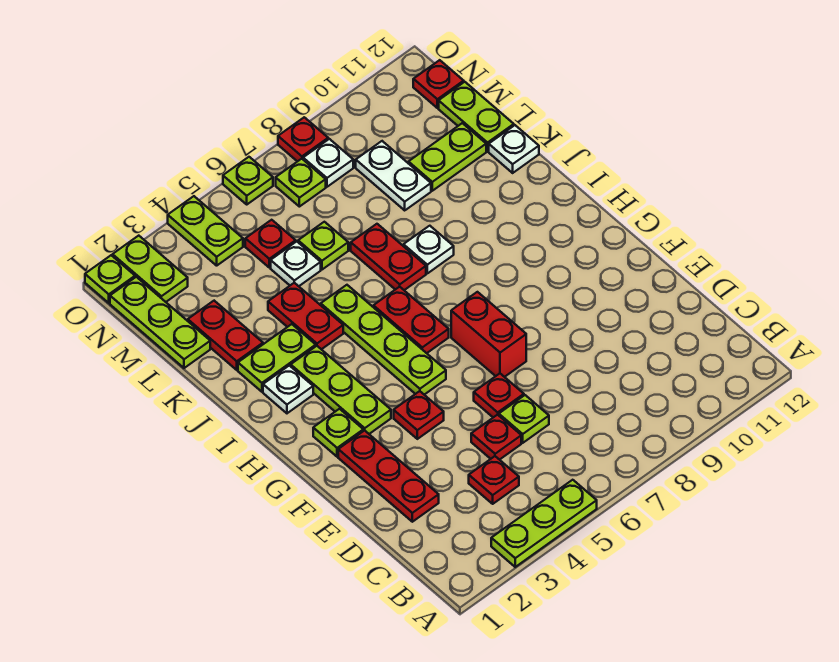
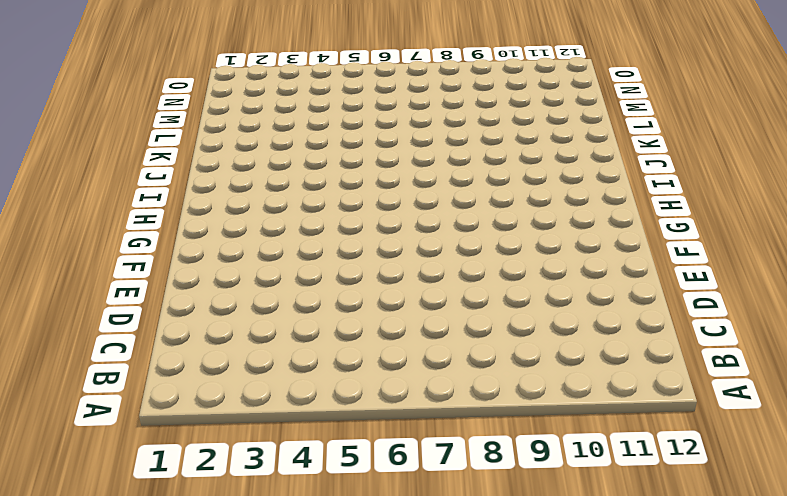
none -> lime 1x3 plate [491,480,597,567]
none -> red 1x1 plate [469,456,519,504]
none -> red 1x3 plate [338,430,439,522]
none -> red 1x1 plate [471,415,521,460]

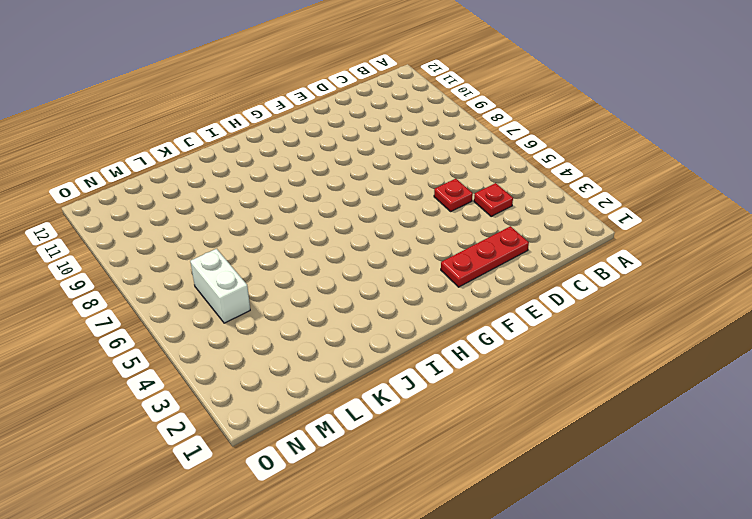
white 1x2 brick [190,249,250,323] -> red 1x1 plate [245,220,296,268]
none -> lime 1x3 plate [491,480,597,567]
none -> lime 1x1 plate [499,395,549,443]
none -> red 1x1 plate [474,374,524,417]
none -> red 1x1 plate [394,391,444,439]

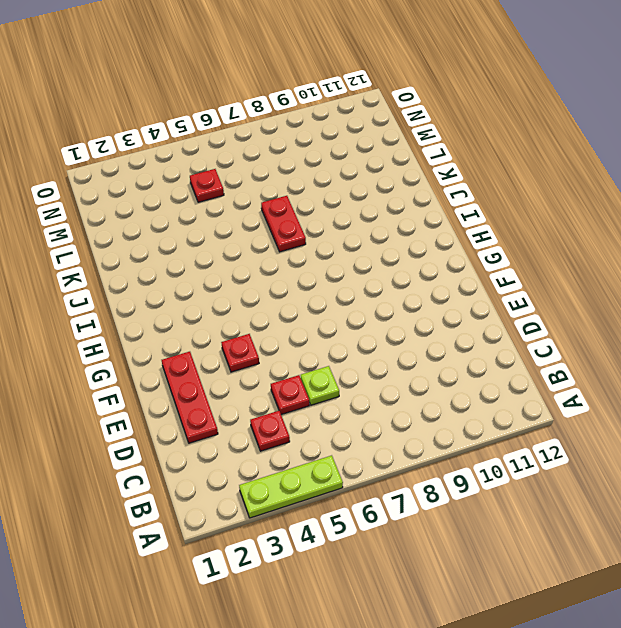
none -> red 1x1 plate [474,374,524,417]
none -> red 1x2 brick [451,292,526,377]
none -> lime 1x1 plate [313,409,363,457]
none -> lime 1x3 plate [291,346,391,434]

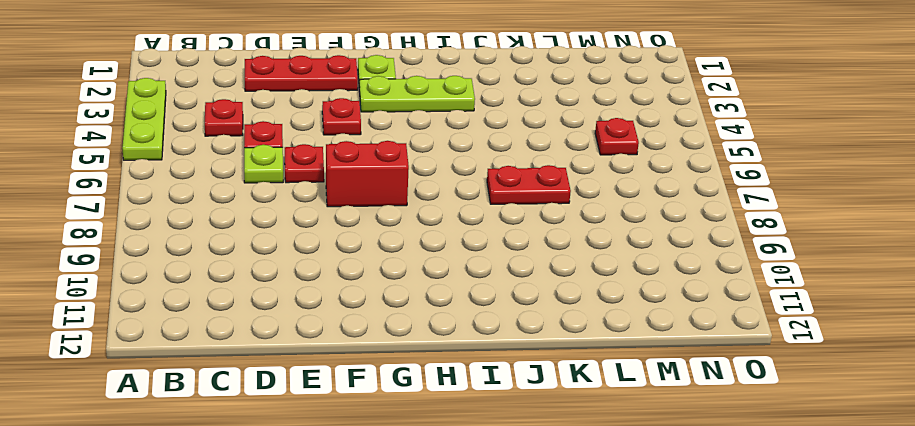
none -> lime 1x4 plate [321,285,446,395]
none -> red 1x2 plate [373,287,449,353]
none -> white 1x1 plate [263,365,313,413]
none -> lime 1x2 plate [238,324,316,392]

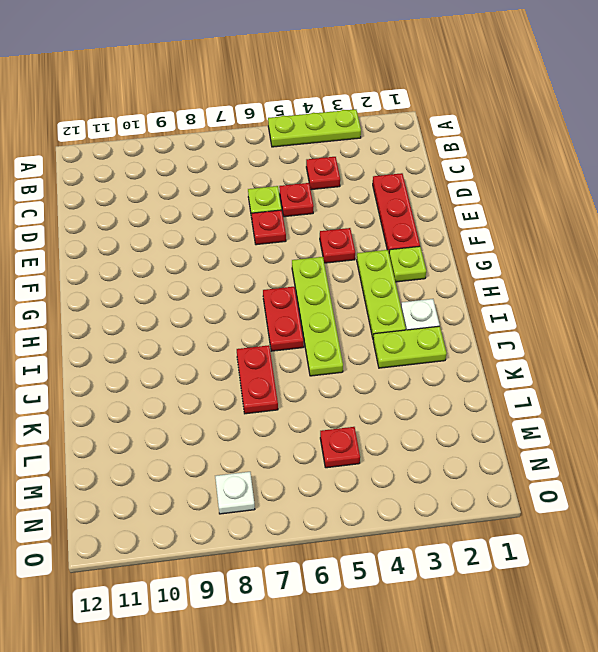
none -> red 1x2 brick [451,292,526,377]
none -> red 1x2 plate [268,283,343,349]
none -> white 1x1 plate [403,226,454,273]
none -> red 1x2 plate [188,301,263,370]

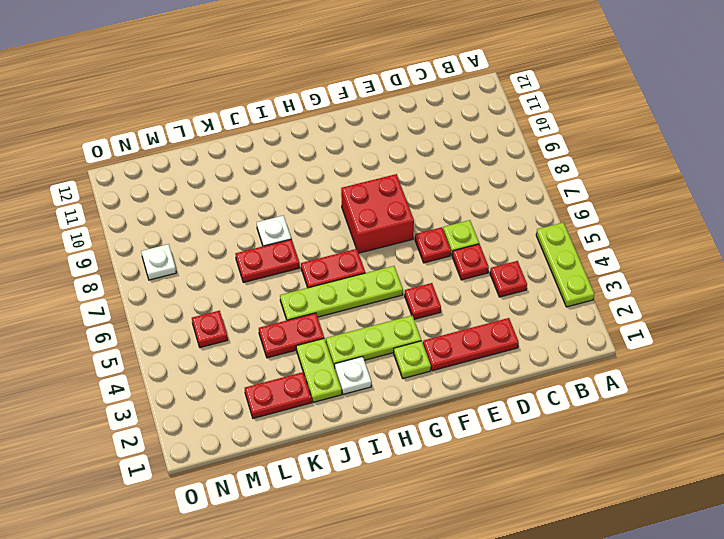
red 2x2 brick [341,174,414,253] -> red 1x2 brick [451,292,526,377]
none -> white 1x1 plate [489,125,539,173]
none -> lime 1x3 plate [110,277,210,368]
none -> white 1x1 plate [271,241,321,286]
none -> lime 1x1 plate [298,222,348,270]

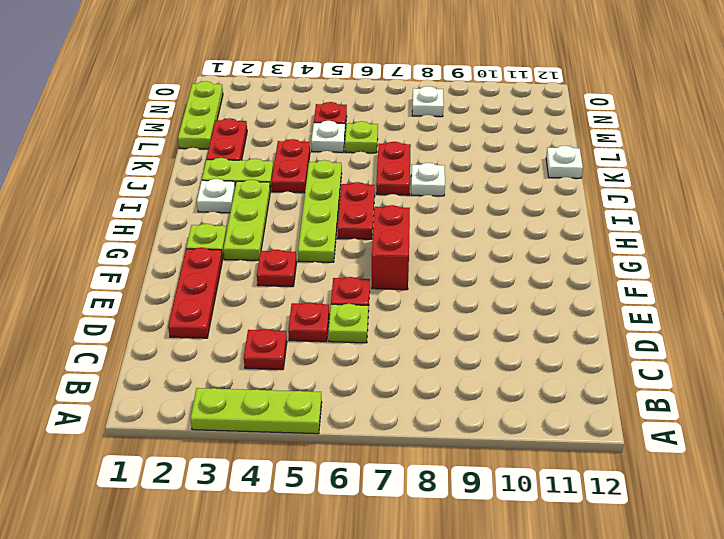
none -> white 1x2 plate [356,141,431,210]
none -> lime 1x2 plate [408,123,486,191]
none -> lime 1x2 plate [439,82,514,151]
none -> lime 1x2 plate [113,236,188,302]

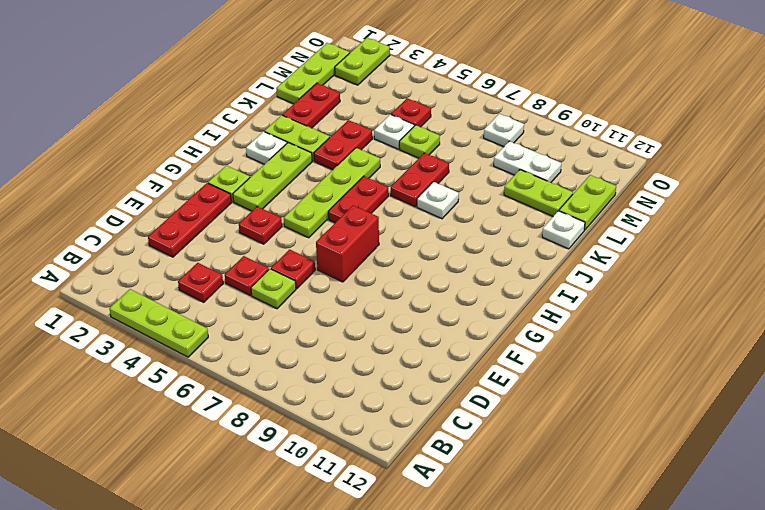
white 1x2 plate [494,141,561,182] -> white 1x2 plate turned to [356,141,431,210]
none -> lime 1x2 plate [168,196,243,266]
none -> lime 1x1 plate [276,159,326,207]
none -> red 1x1 plate [413,60,464,108]
none -> lime 1x1 plate [85,255,135,303]

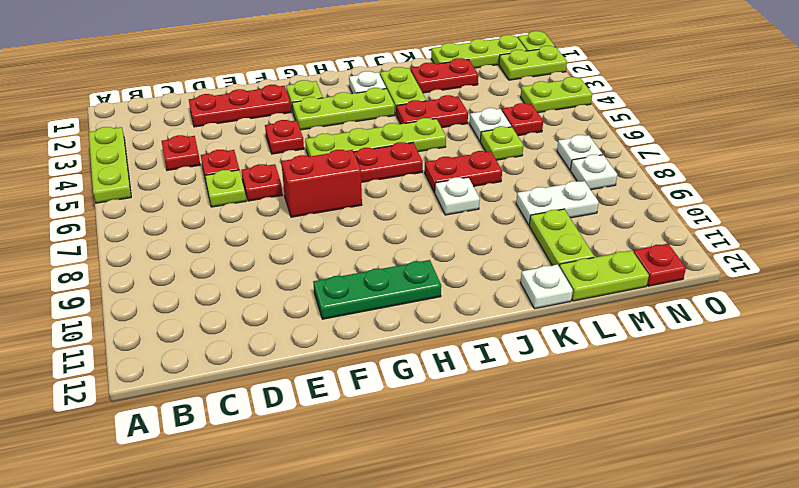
green 1x3 plate [313,260,441,319] -> none
white 1x1 plate [557,135,602,170] -> lime 1x1 plate [276,159,326,207]
none -> lime 1x1 plate [223,157,273,204]
none -> red 1x1 plate [278,117,328,162]

